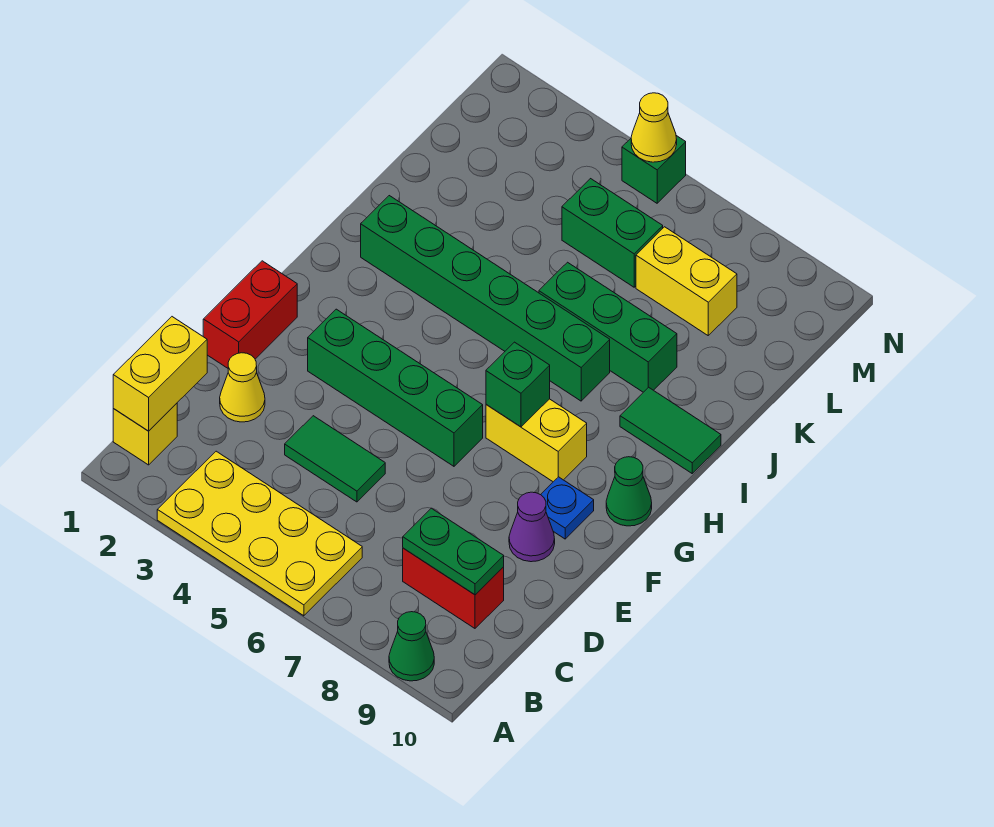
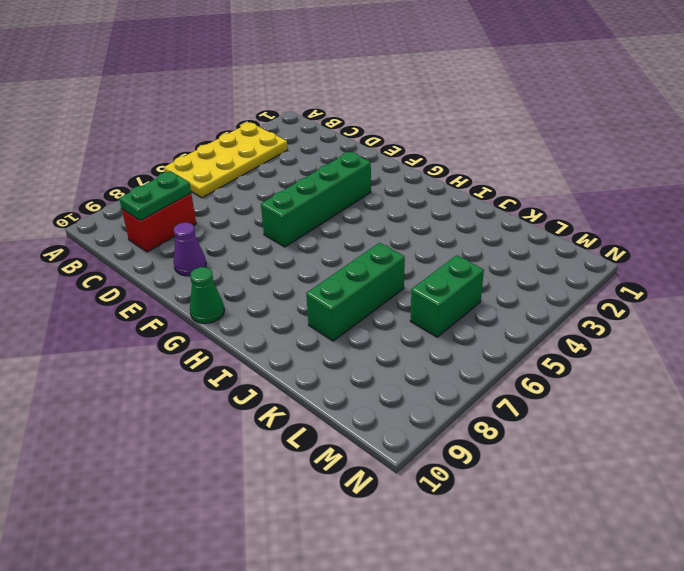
none -> green 1x1 cone [389,612,434,681]
none -> yellow 1x1 brick [113,403,177,465]
none -> yellow 1x1 cone [220,353,265,422]

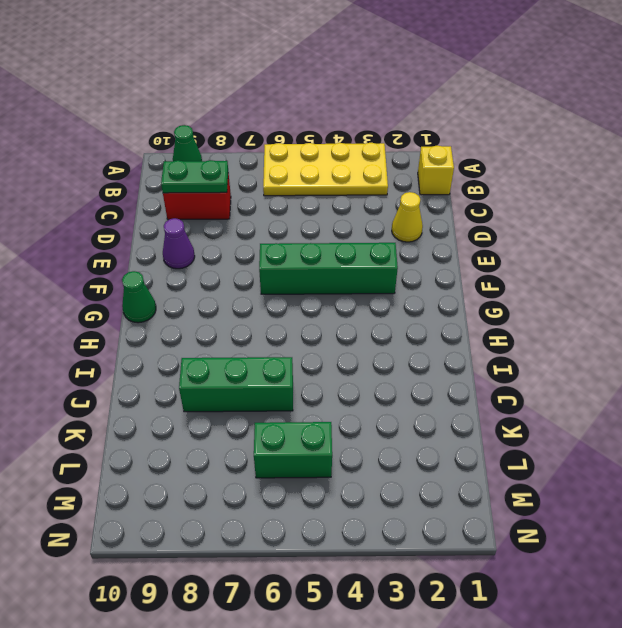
none -> green 1x2 tile [285,416,385,502]
none -> red 1x2 brick [203,261,297,368]
none -> blue 1x1 plate [541,477,594,539]

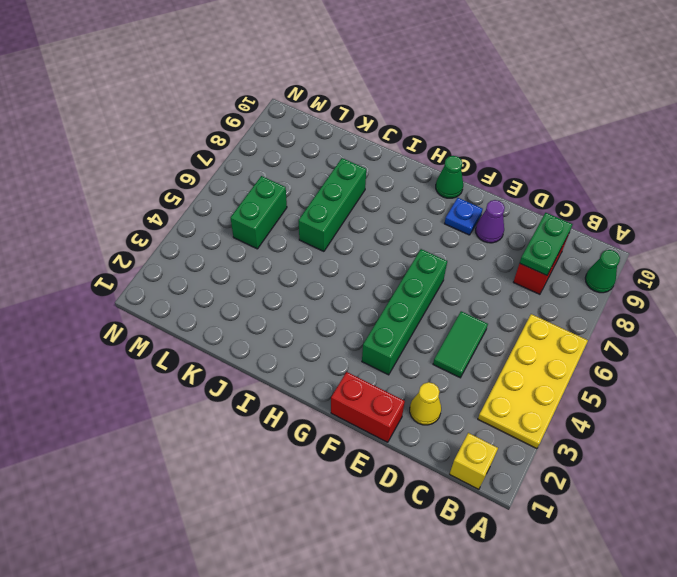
none -> yellow 1x2 brick [486,399,587,482]
none -> green 1x6 brick [361,196,610,401]
none -> green 1x2 tile [620,387,721,473]

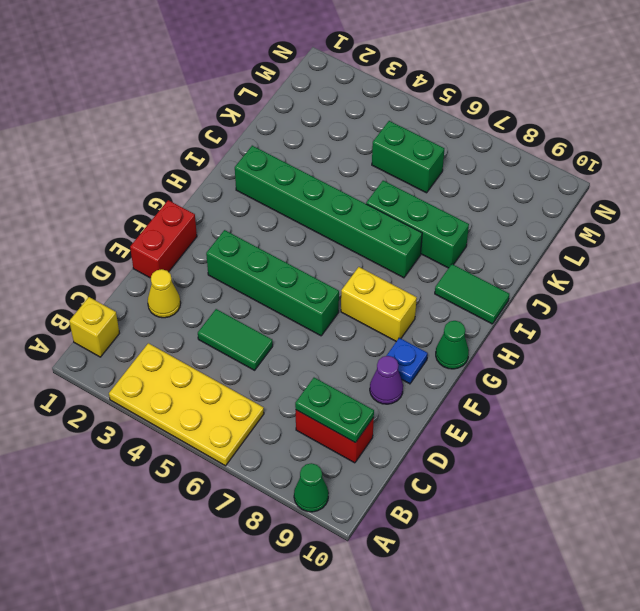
none -> yellow 1x2 brick [636,227,737,335]
none -> green 1x1 brick [622,136,686,203]
none -> yellow 1x2 brick [113,317,207,431]

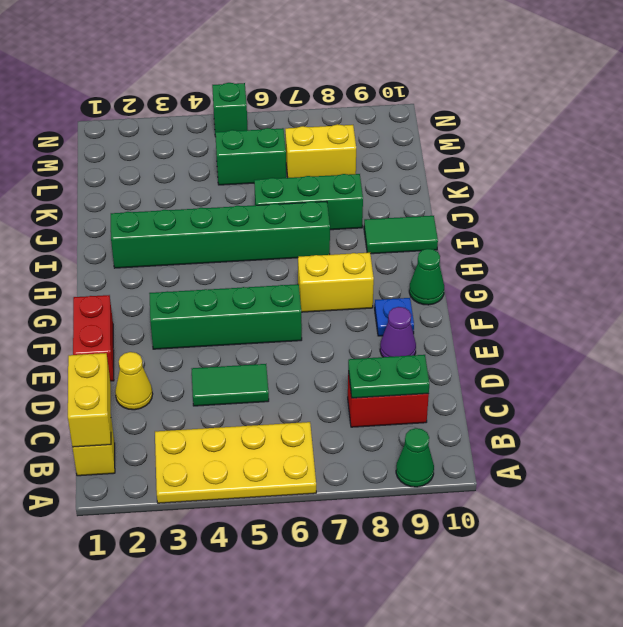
none -> green 1x1 brick [486,342,550,427]
none -> yellow 1x1 cone [631,93,677,162]

